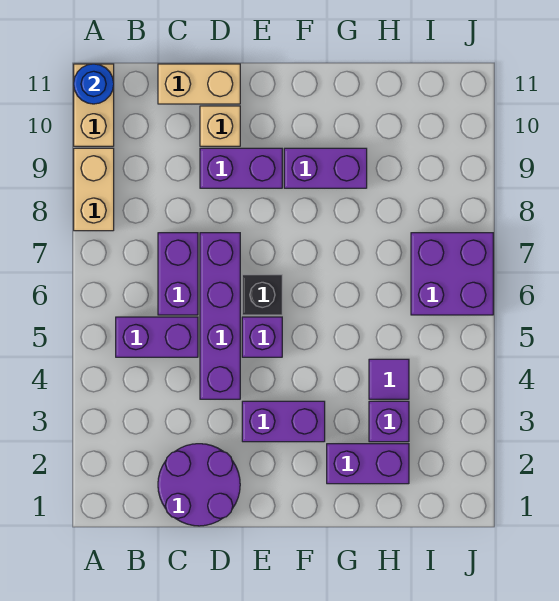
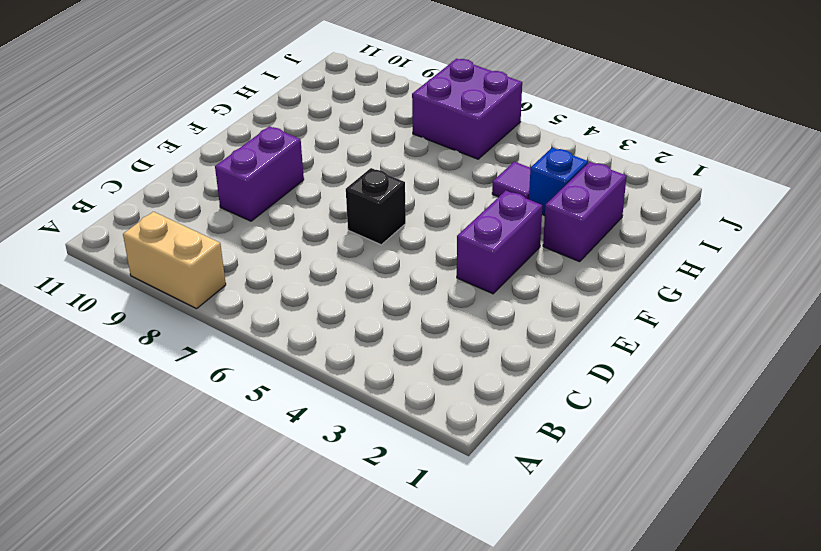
blue 1x1 brick [529,148,588,215] -> purple 1x1 brick [369,401,409,442]
none -> tan 1x2 brick [74,64,114,146]
none -> purple 1x2 brick [116,317,198,357]
none -> purple 2x2 round brick [158,444,240,526]

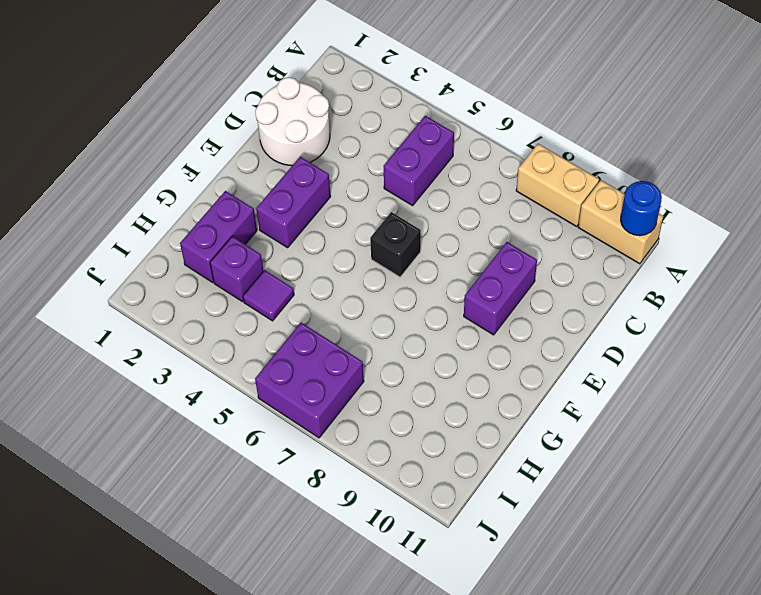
white 2x2 round brick [255,77,330,166] -> purple 2x2 round brick [158,444,240,526]
none -> purple 1x2 brick [158,233,198,315]
none -> tan 1x2 brick [158,64,240,104]
none -> purple 1x4 brick [200,233,240,399]

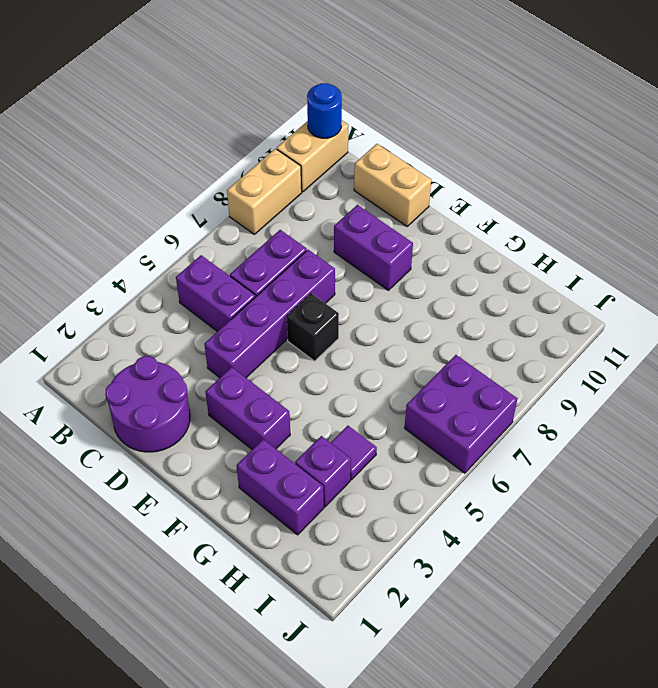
none -> tan 1x1 brick [200,106,240,146]
none -> purple 1x1 brick [242,317,282,357]
none -> purple 1x2 brick [284,148,367,188]

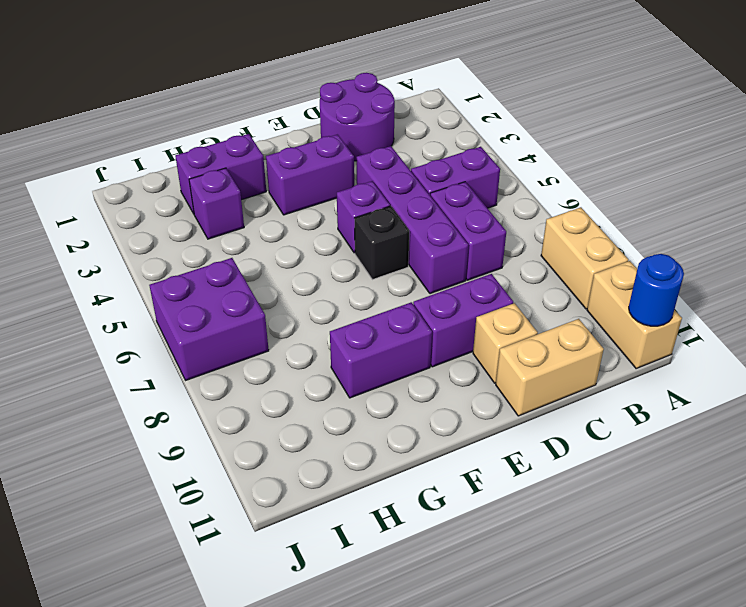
none -> purple 1x1 tile [369,359,409,399]

